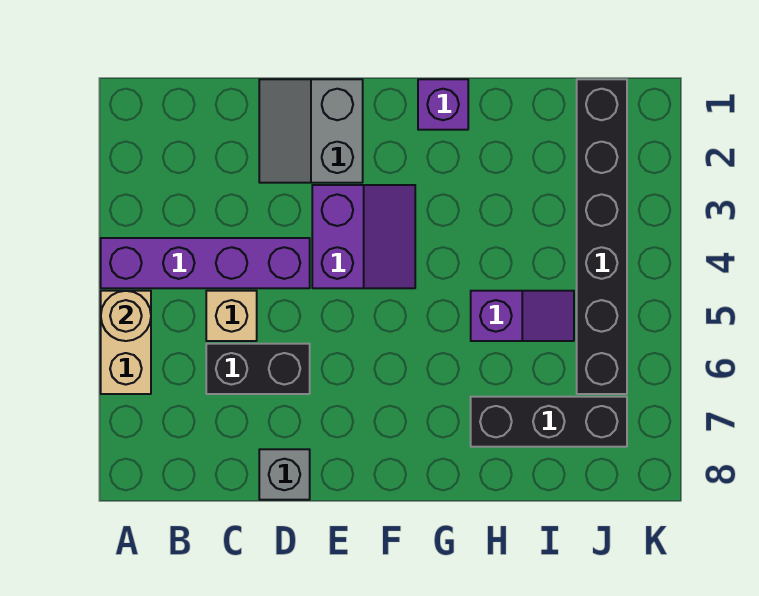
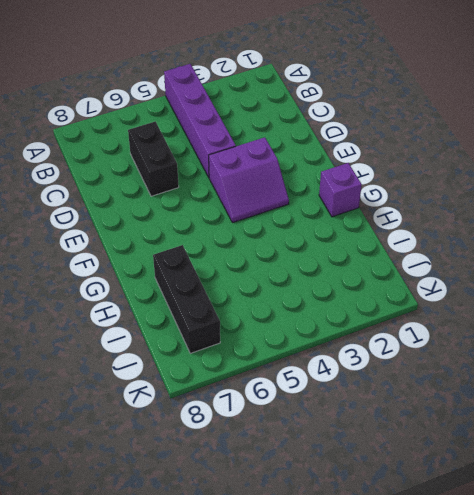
none -> tan 1x2 brick [101,291,151,394]
none -> tan 1x1 brick [206,291,257,341]
none -> grey 2x2 slope [259,79,363,183]

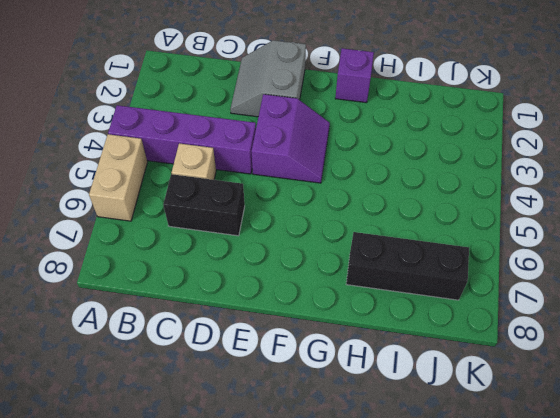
none -> grey 1x1 brick [259,449,310,500]
none -> purple 1x2 slope [471,291,574,341]
none -> black 1x6 brick [577,79,627,394]

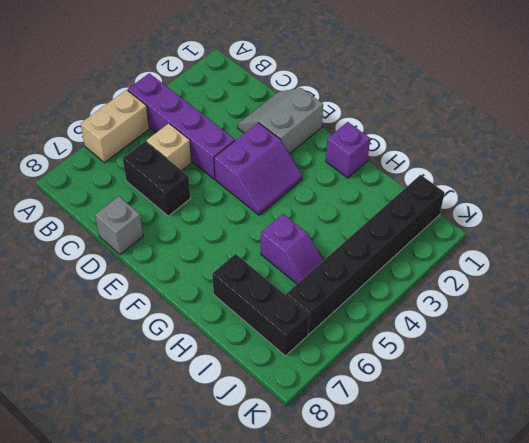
none -> tan 1x1 round brick [101,291,151,341]

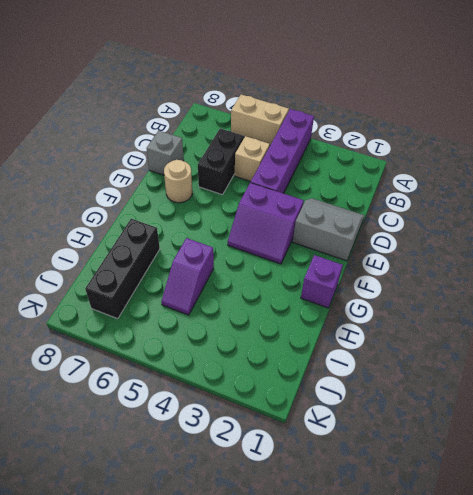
tan 1x1 round brick [164,160,192,203] -> tan 1x1 round brick moved to [101,291,151,341]
none -> black 1x6 brick [577,79,627,394]

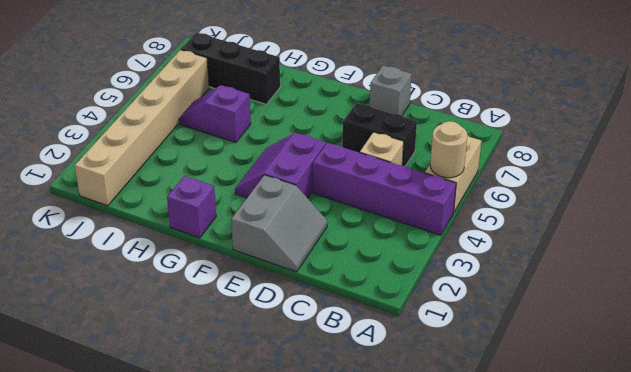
tan 1x6 brick [75,50,209,206] -> black 1x6 brick [577,79,627,394]

